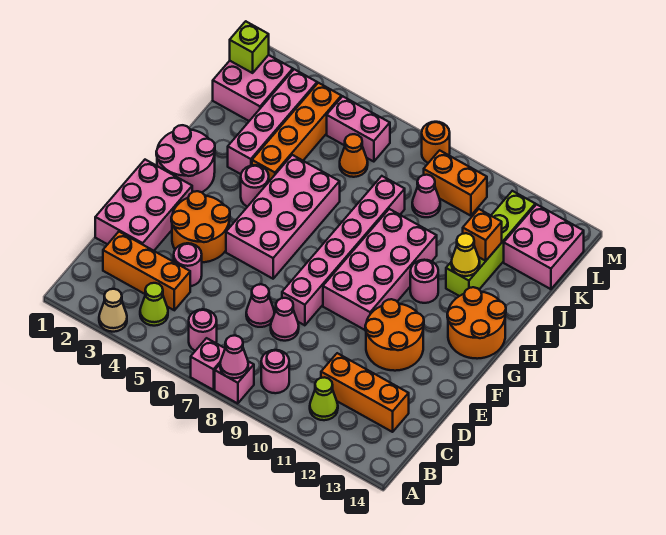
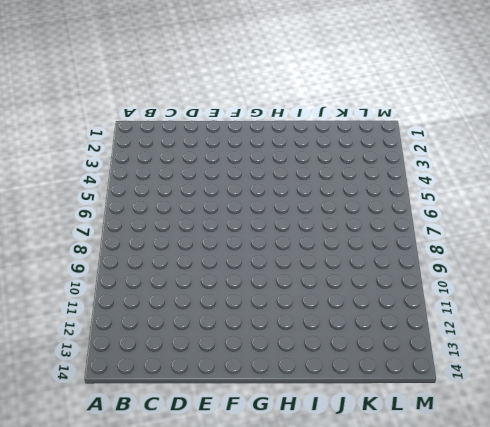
none -> tan 1x1 cone [99,289,127,332]
none -> pink 1x1 brick [191,338,225,390]
none -> pink 1x1 brick [215,361,254,404]
none -> lime 1x1 cone [140,283,168,326]

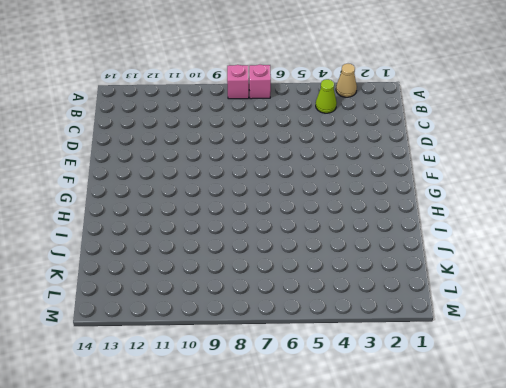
none -> pink 1x1 round brick [189,309,217,351]
none -> pink 1x1 round brick [261,350,289,393]
none -> lime 1x1 cone [310,377,338,420]
none -> orange 1x3 brick [103,232,190,310]

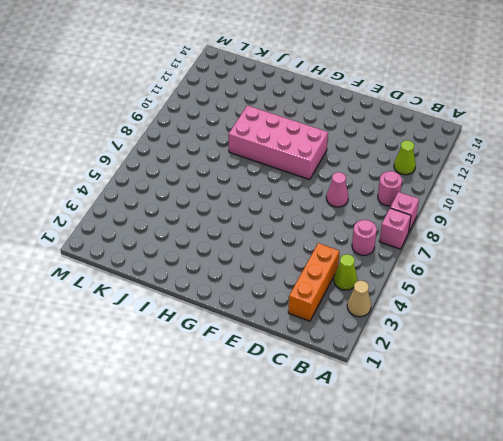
none -> orange 1x3 brick [321,353,409,432]
none -> pink 2x3 brick [95,160,192,251]
none -> pink 1x1 round brick [174,243,202,286]
none -> pink 1x1 cone [246,284,274,327]

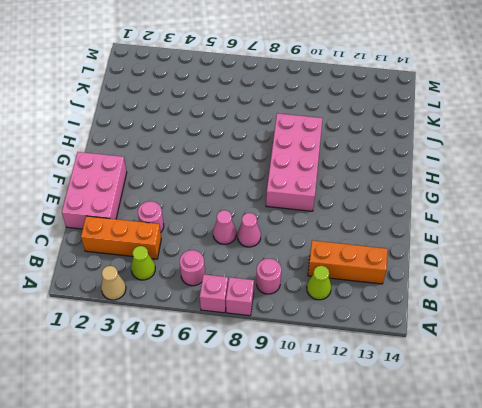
none -> orange 2x2 round brick [171,191,230,262]
none -> pink 1x6 brick [282,176,405,325]
none -> orange 2x2 round brick [365,299,424,371]
none -> pink 2x4 brick [226,155,340,279]

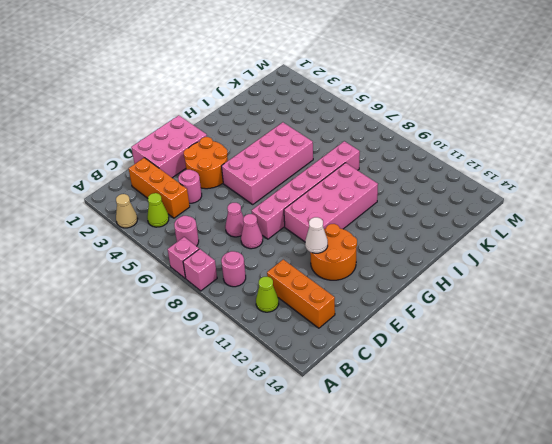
white 1x1 cone [305,217,328,253] -> none
none -> pink 2x2 round brick [156,125,215,192]
none -> orange 2x2 round brick [447,287,506,359]
none -> pink 1x1 round brick [241,165,269,207]
none -> pink 1x1 round brick [410,260,438,303]

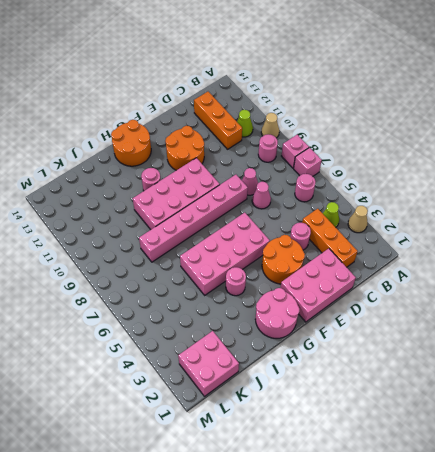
tan 1x1 cone [261,113,279,138] -> none
none -> pink 1x4 brick [228,69,317,174]
none -> orange 1x4 brick [252,83,341,181]
none -> lime 1x4 brick [446,191,535,296]
none -> orange 1x1 cone [340,134,368,177]

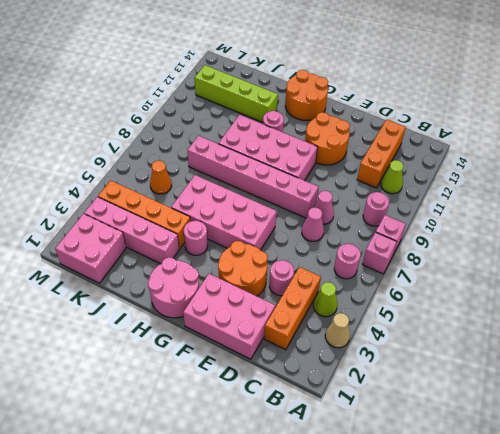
none -> pink 1x1 cone [412,175,440,217]
none -> pink 2x2 brick [504,204,584,289]
none -> pink 1x2 brick [327,96,390,162]
none -> orange 1x2 brick [424,150,487,216]

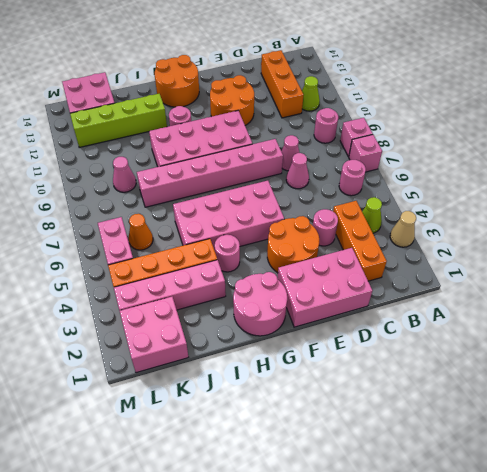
none -> orange 1x2 brick [424,150,487,216]
none -> orange 1x1 round brick [422,122,450,163]
none -> pink 1x1 cone [220,336,248,378]
none -> yellow 1x1 cone [451,233,480,276]

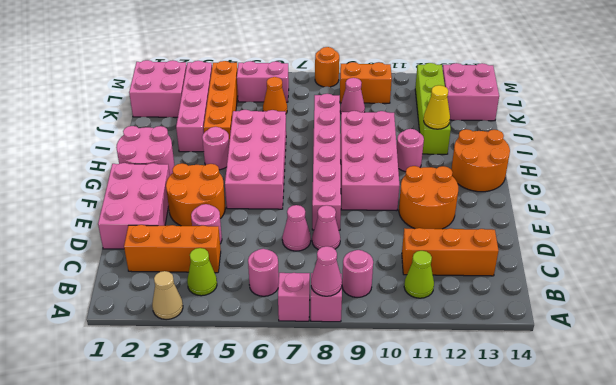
none -> orange 1x1 brick [463,209,502,261]
none -> lime 1x1 brick [230,21,269,73]

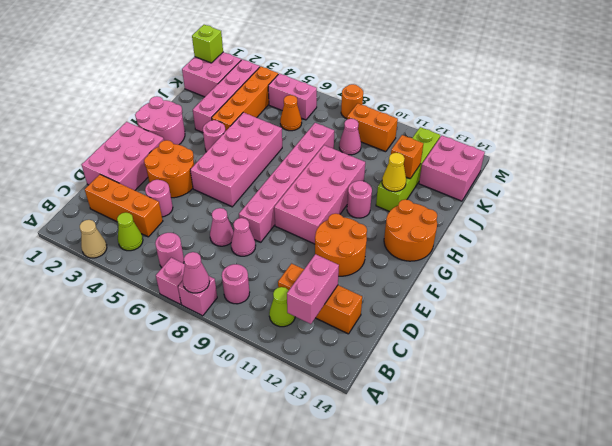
pink 1x2 brick [287,254,339,324] -> none

